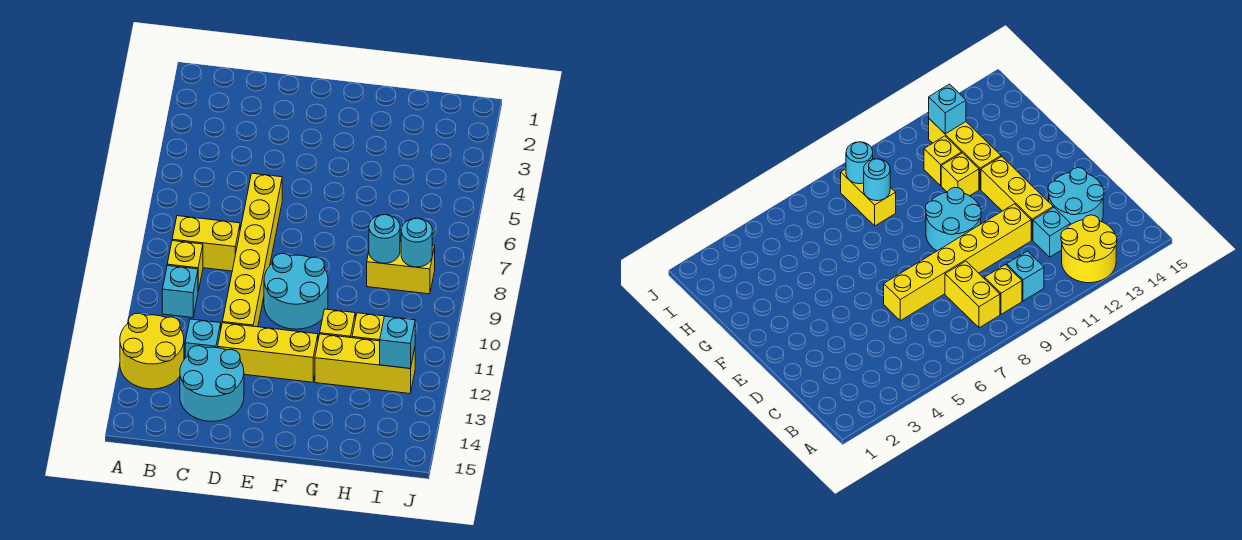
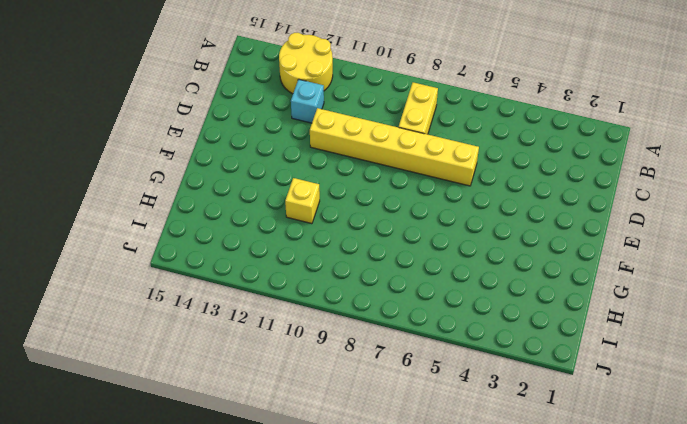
none -> yellow 1x1 brick [167,241,203,291]
none -> cyan 1x1 brick [162,266,198,318]
none -> cyan 2x2 round brick [180,346,244,421]

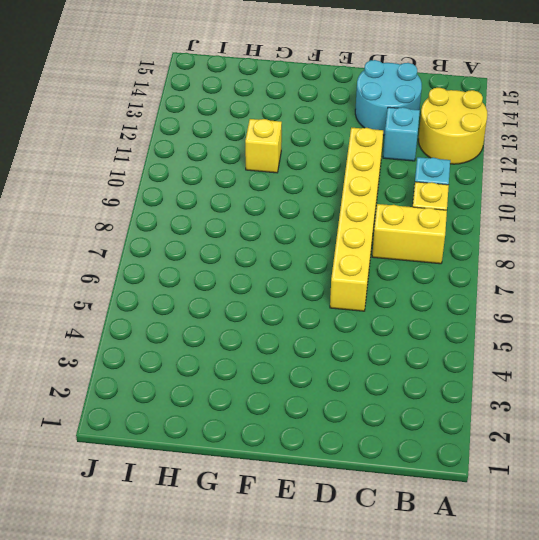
none -> yellow 1x3 brick [218,323,318,382]
none -> cyan 2x2 round brick [264,254,328,329]
none -> yellow 1x3 brick [315,334,415,394]

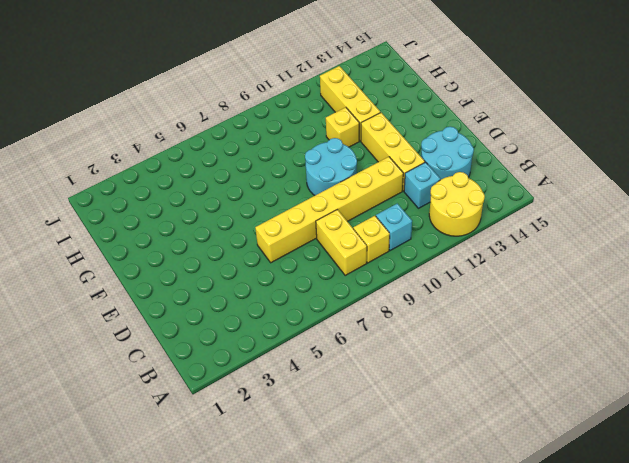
none -> yellow 1x2 brick [367,241,435,294]
none -> yellow 1x1 brick [352,313,387,341]
none -> cyan 1x1 round brick [369,215,400,263]

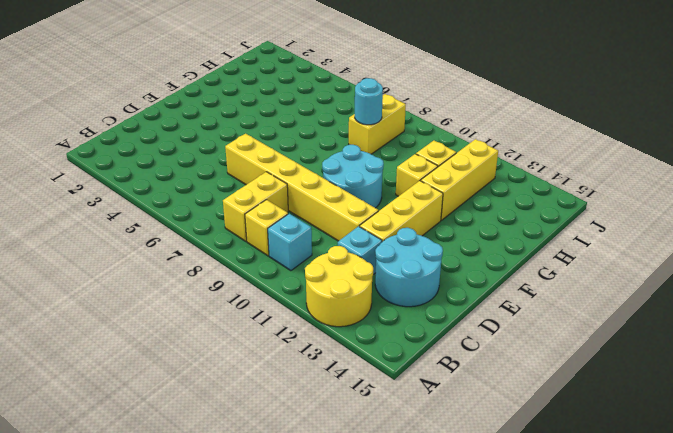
none -> cyan 1x1 round brick [401,218,432,267]
none -> cyan 1x1 brick [380,316,415,368]

